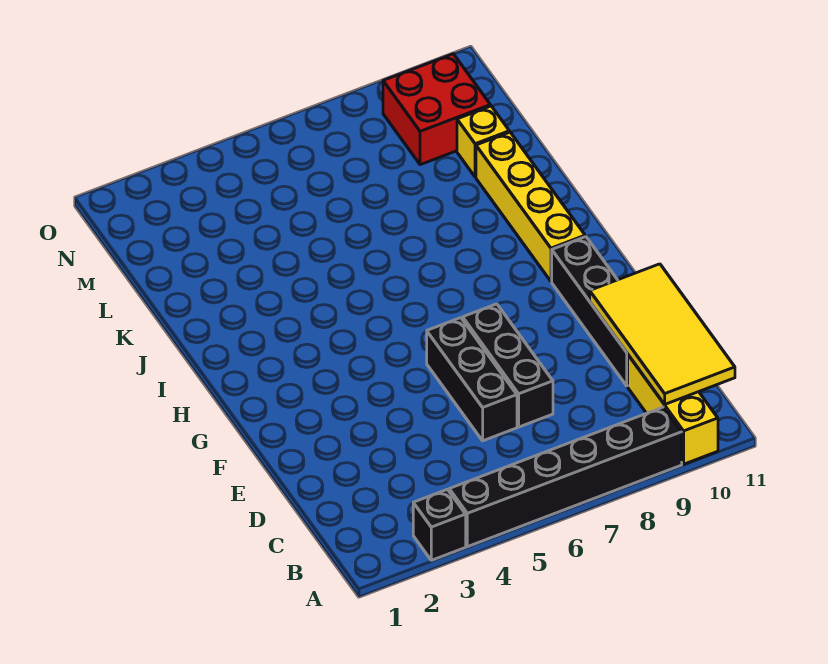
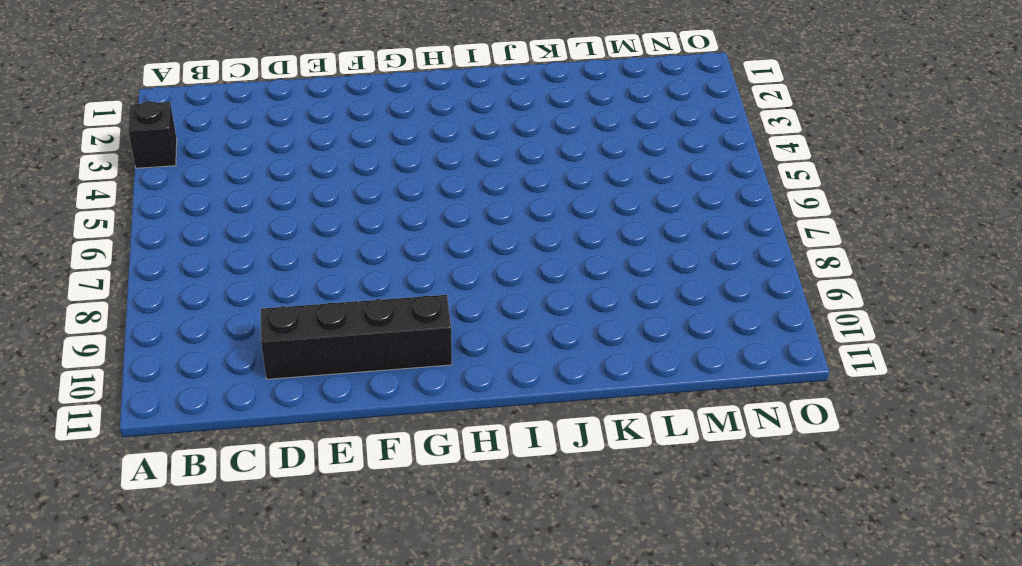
none -> black 1x6 brick [449,407,682,547]
none -> yellow 1x3 brick [628,355,718,464]

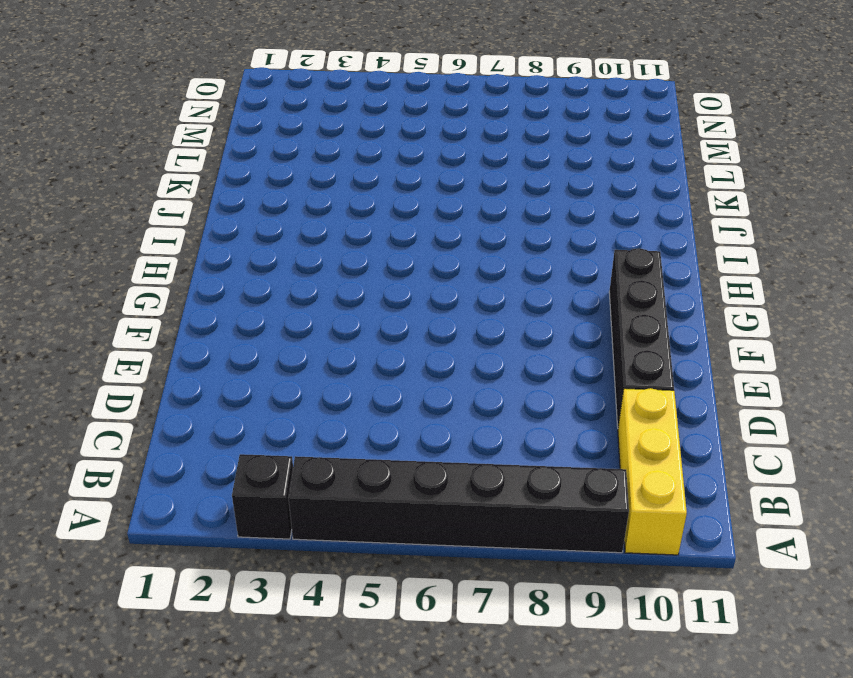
none -> black 1x3 brick [427,318,517,441]
none -> black 1x3 brick [463,304,553,427]

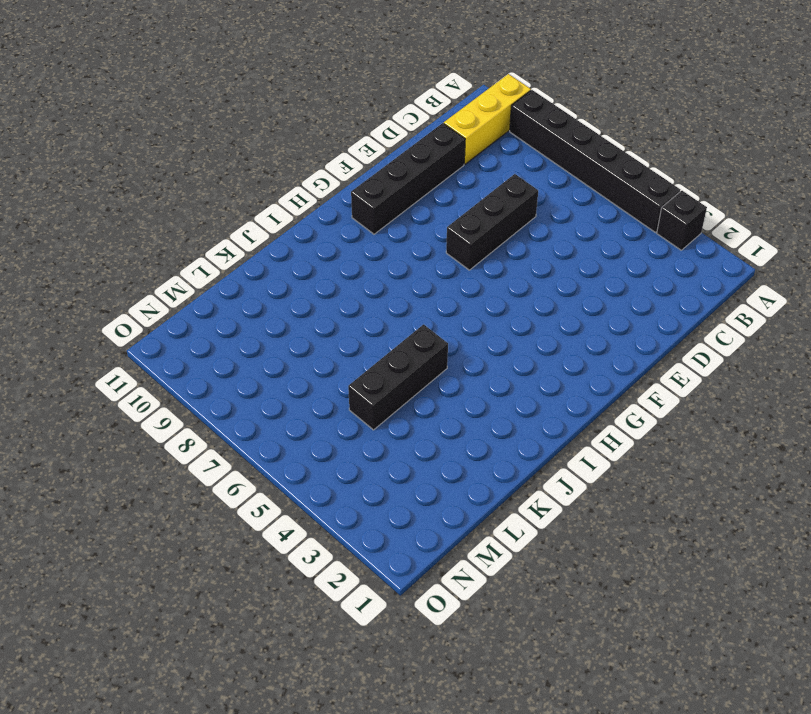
black 1x3 brick [348,324,448,430] -> black 1x3 brick moved to [427,318,517,441]
none -> yellow 1x4 brick [476,132,585,281]
none -> yellow 1x1 brick [457,106,509,177]

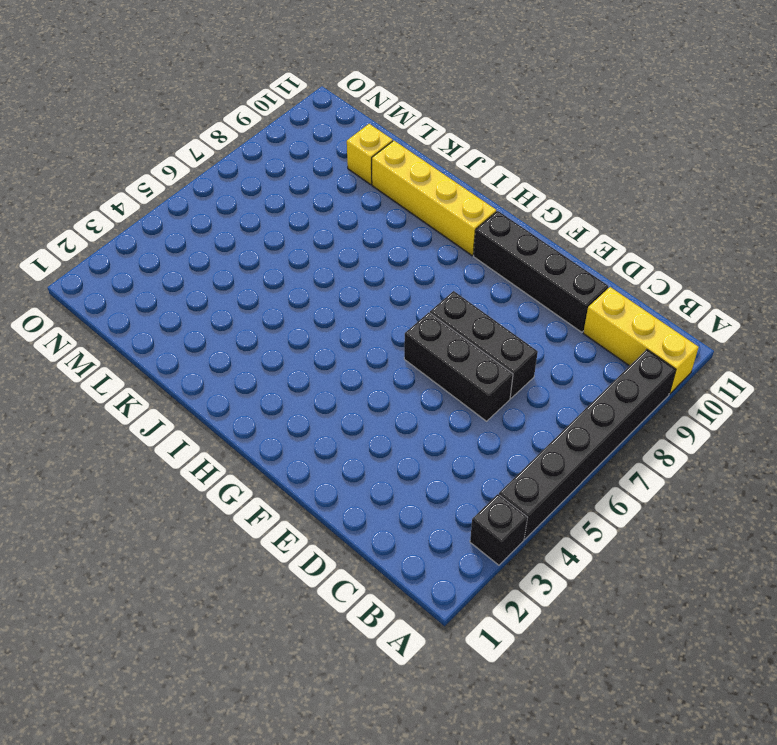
none -> red 2x2 brick [383,54,490,165]
none -> yellow 2x4 tile [590,264,735,404]

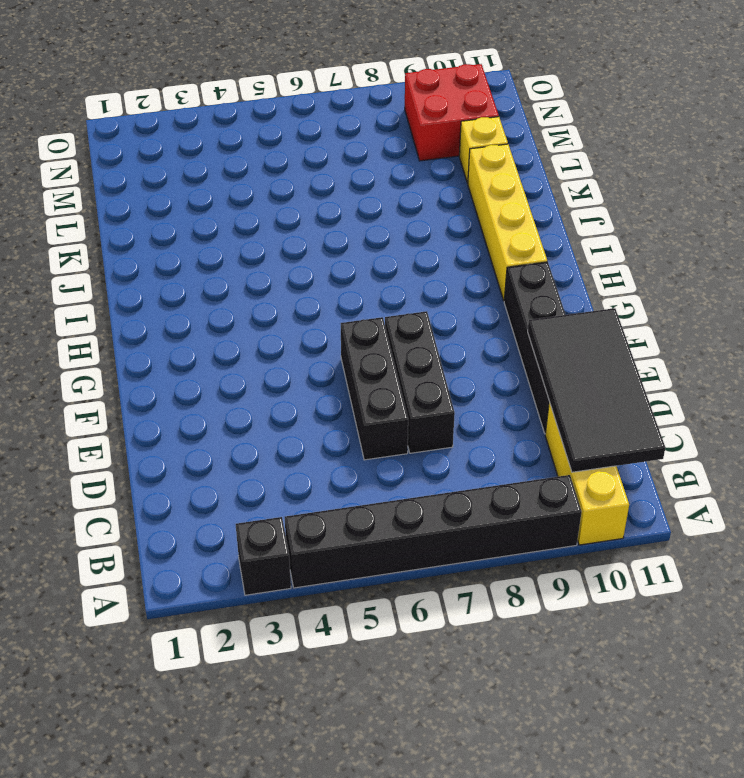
black 2x4 tile [528,308,665,472] -> yellow 2x4 tile [590,264,735,404]

